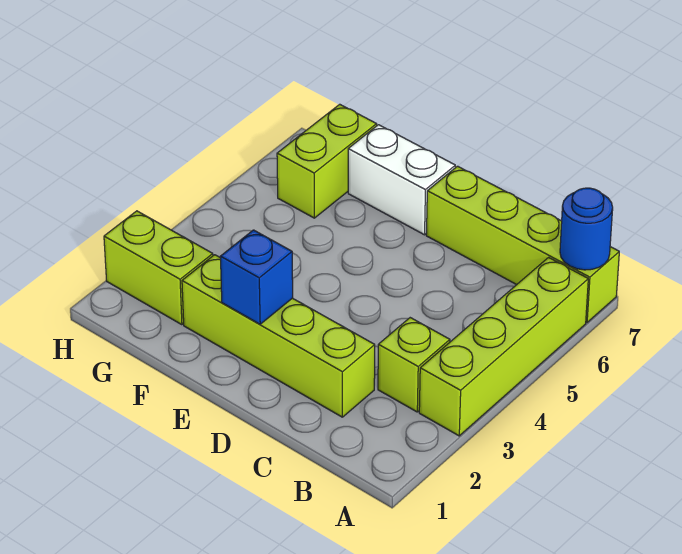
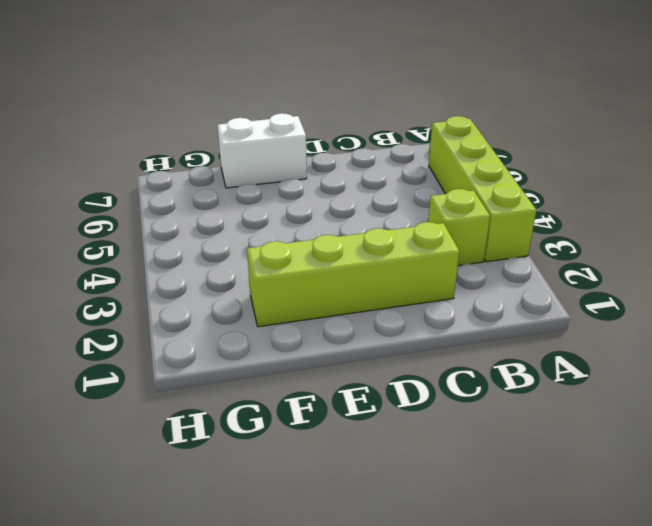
none -> lime 1x4 brick [426,166,619,322]
none -> lime 1x2 brick [104,211,213,325]

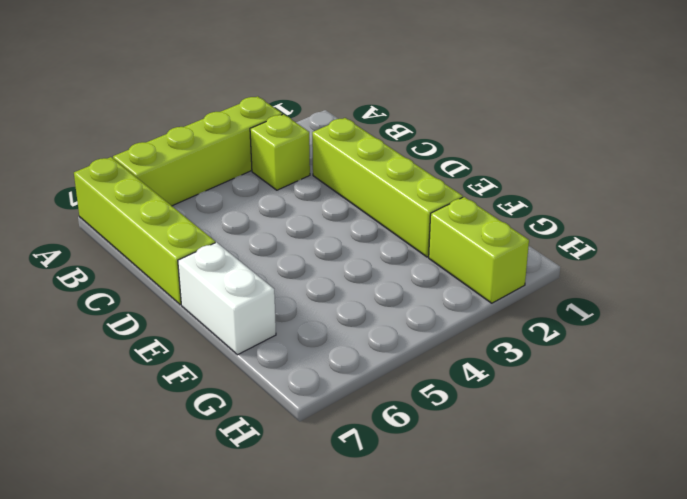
none -> lime 1x2 brick [277,104,377,218]
none -> blue 1x1 round brick [560,188,613,270]

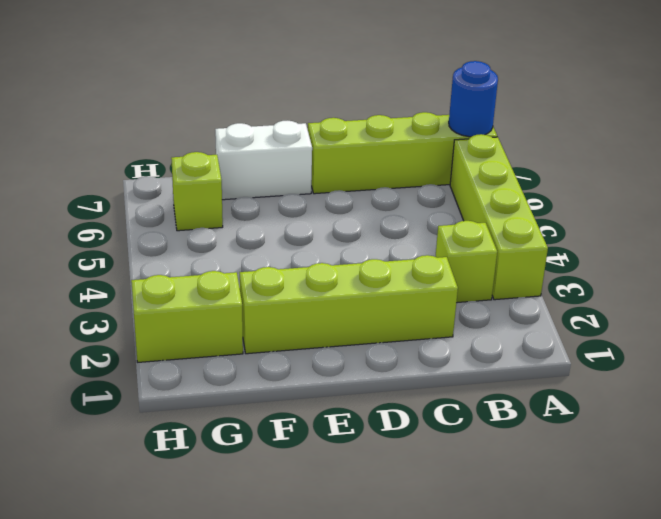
lime 1x1 brick [171,152,223,231] -> lime 1x2 brick [277,104,377,218]
none -> blue 1x1 brick [220,230,293,324]

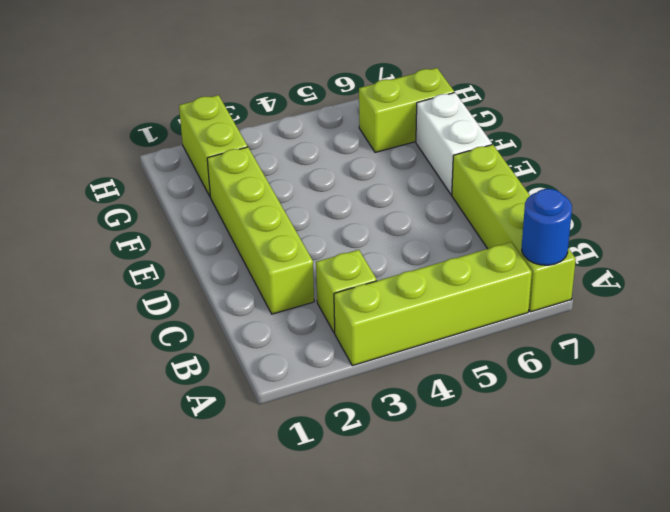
none -> blue 1x1 brick [220,230,293,324]

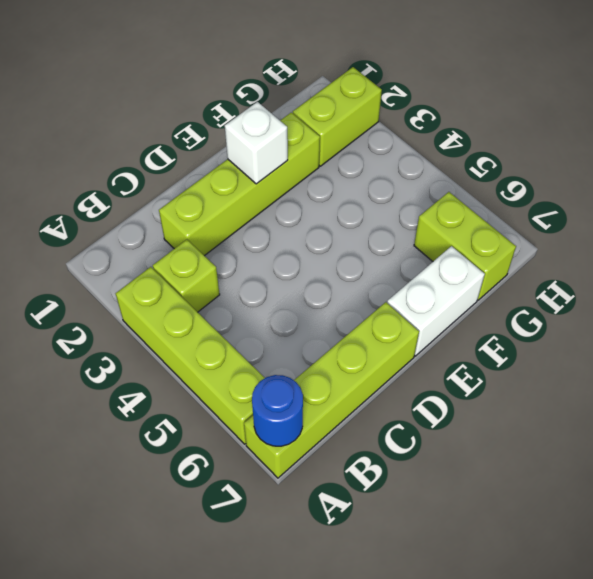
white 1x1 brick [225,102,288,184] -> blue 1x1 brick [220,230,293,324]

